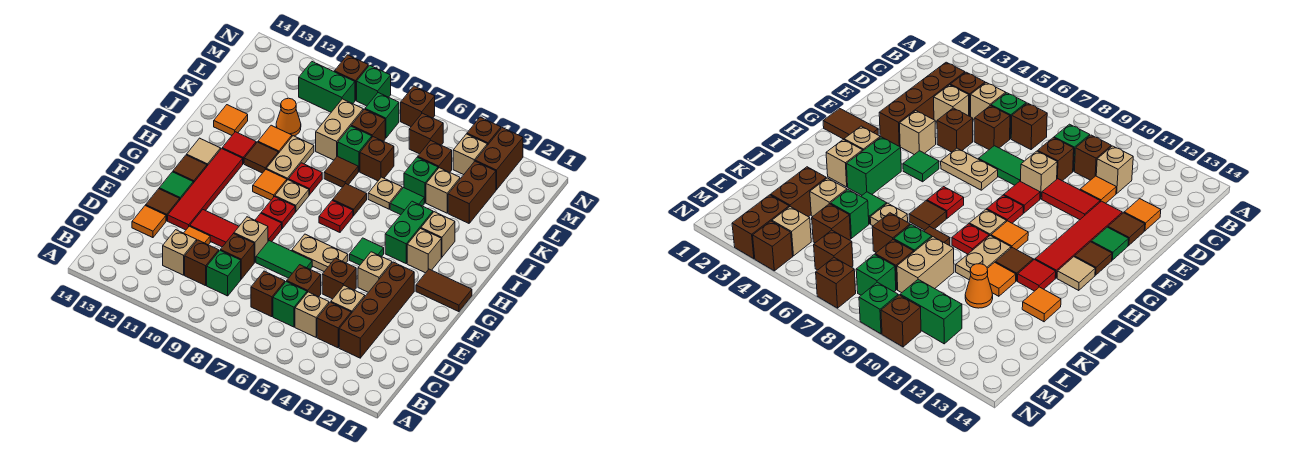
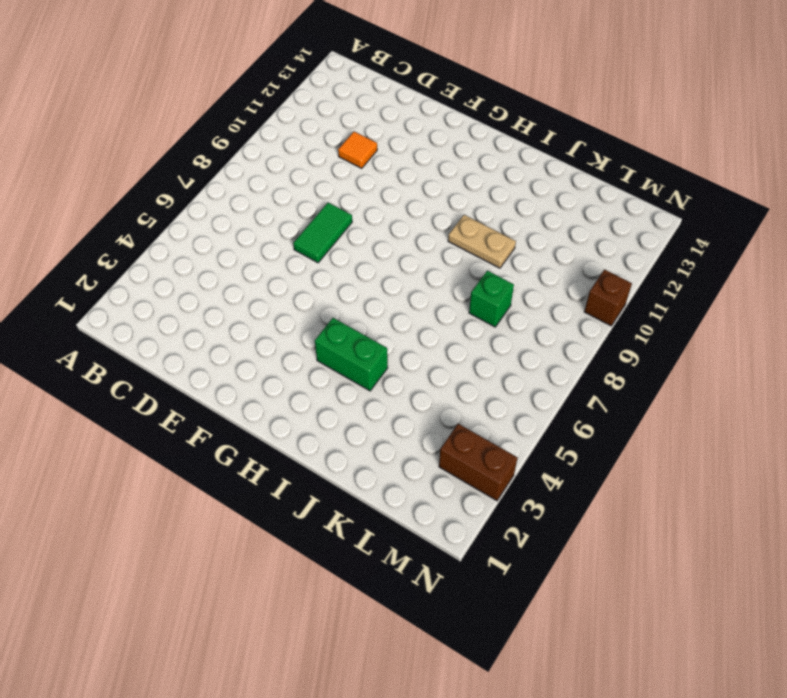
none -> brown 1x4 brick [339,262,414,358]
none -> brown 1x1 brick [317,302,351,348]
none -> tan 1x1 brick [295,292,329,337]
none -> green 1x1 brick [273,281,307,327]

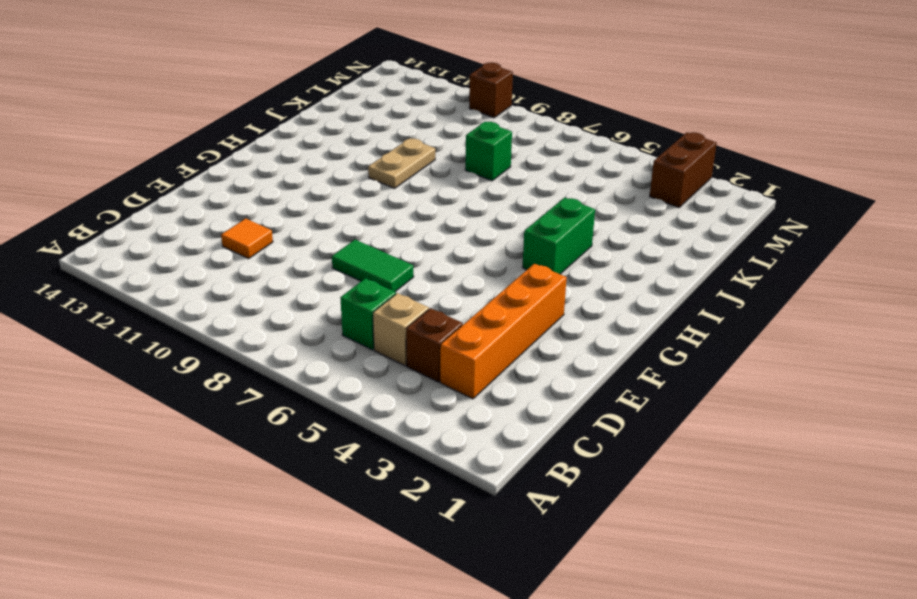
orange 1x4 brick [440,264,567,399] -> brown 1x4 brick [339,262,414,358]
none -> brown 1x1 brick [251,271,285,317]
none -> green 1x1 brick [207,251,241,296]
none -> brown 1x1 brick [185,240,219,286]
none -> tan 1x1 brick [163,230,197,275]

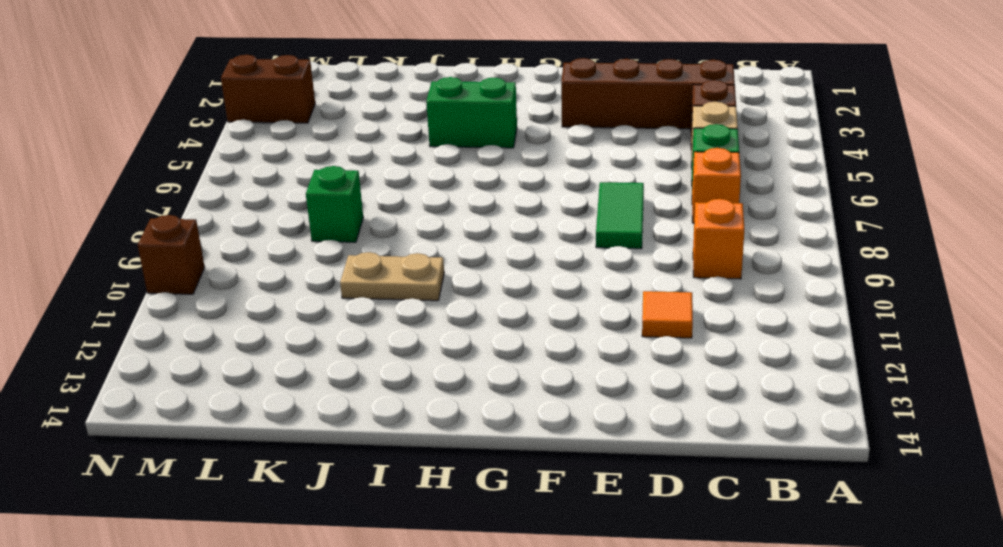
orange 1x1 brick [692,148,741,223] -> brown 1x1 brick [251,271,285,317]
orange 1x1 brick [693,199,745,279] -> green 1x1 brick [207,251,241,296]
none -> brown 1x1 brick [185,240,219,286]
none -> tan 1x1 brick [163,230,197,275]
none -> tan 1x1 brick [331,286,365,313]
none -> brown 1x1 brick [287,265,321,297]

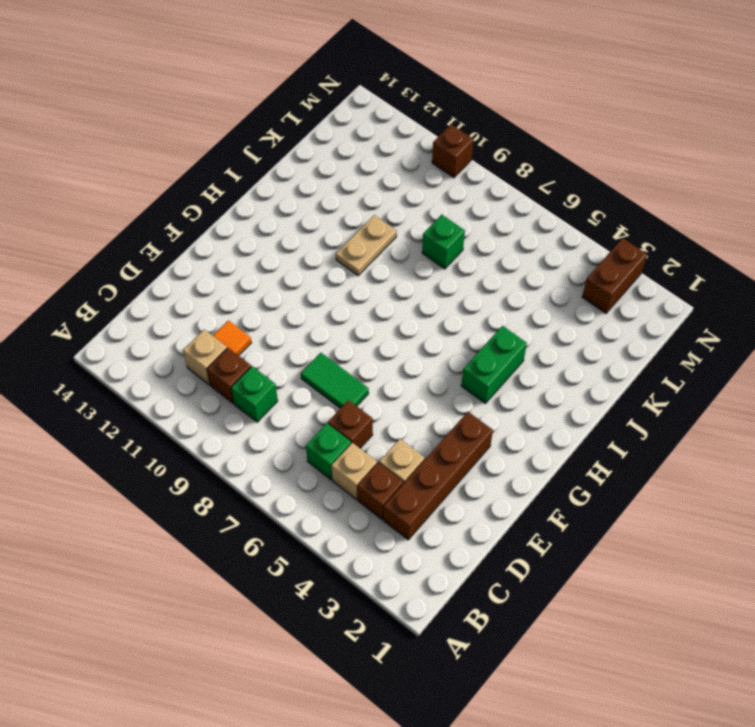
none -> brown 1x1 brick [251,271,285,317]
none -> brown 1x1 brick [220,234,254,279]
none -> orange 1x1 tile [132,205,166,238]
none -> brown 1x1 brick [322,258,356,299]

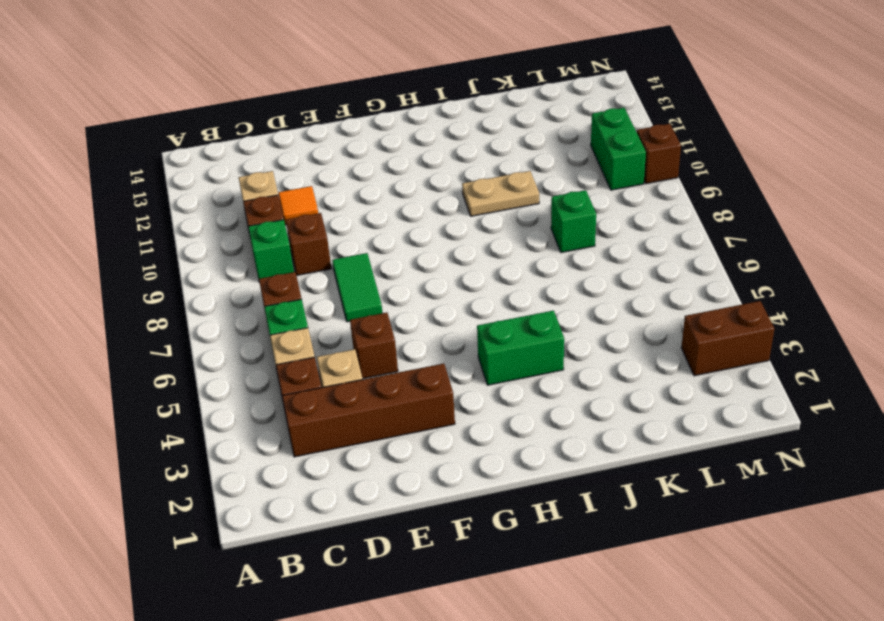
none -> brown 1x1 brick [287,265,321,297]
none -> orange 1x1 tile [132,205,166,238]
none -> tan 1x1 brick [234,217,268,262]
none -> red 1x2 tile [190,210,239,247]

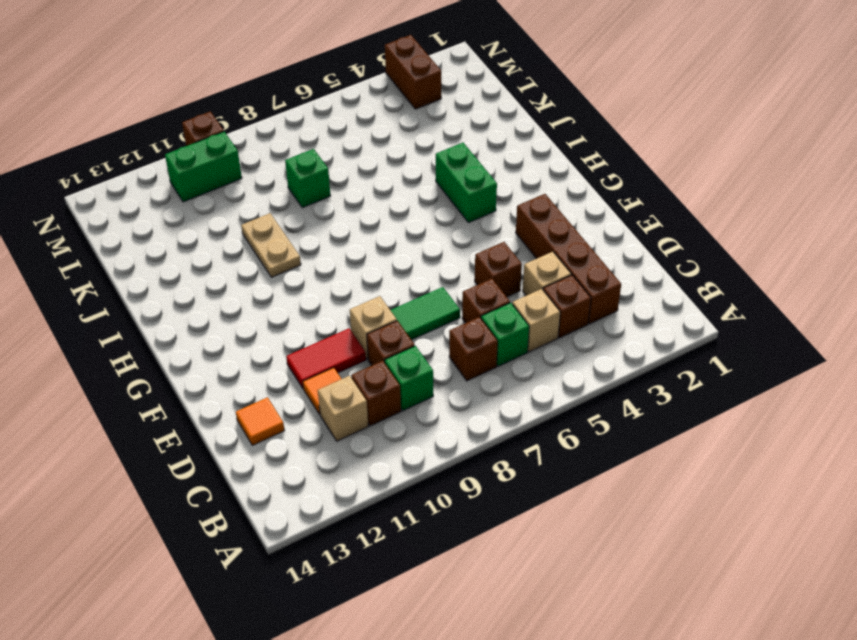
none -> red 1x4 tile [168,149,243,230]
none -> brown 1x1 tile [146,189,180,221]
none -> tan 1x1 brick [358,252,392,292]
none -> tan 1x2 plate [292,234,348,272]

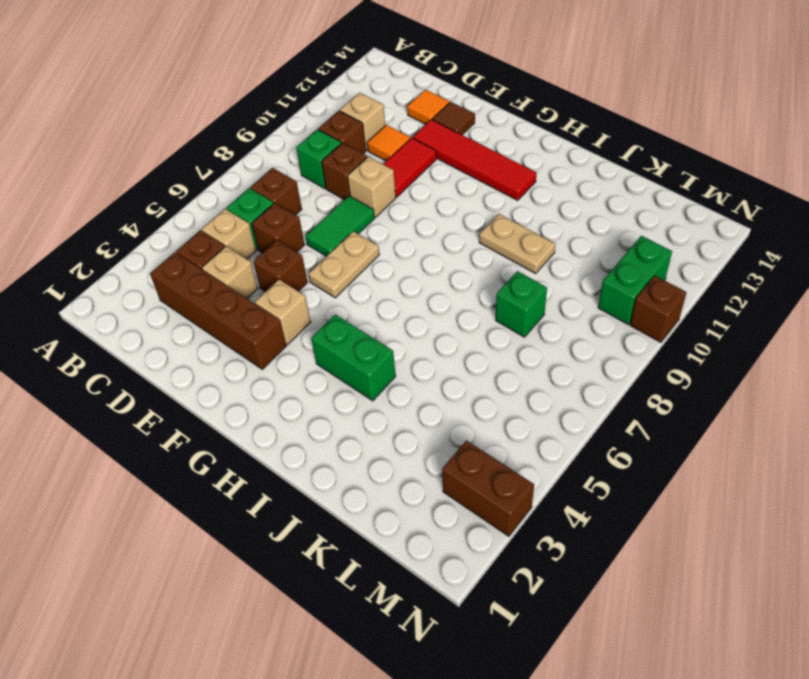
none -> red 1x1 tile [255,213,282,242]
none -> green 1x1 tile [159,172,193,199]
none -> brown 1x2 tile [416,269,472,312]
none -> green 1x1 tile [350,238,384,265]

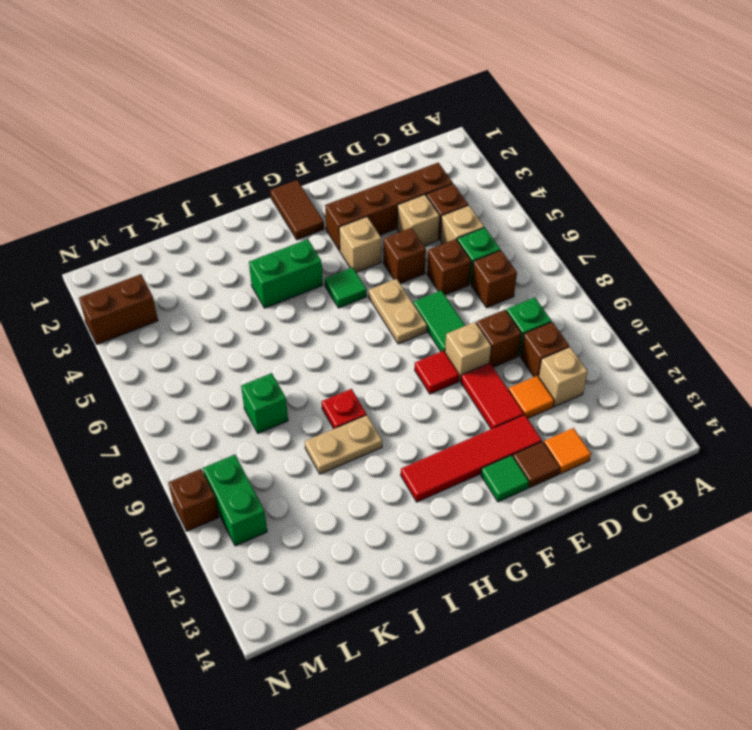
none -> red 1x1 plate [261,197,295,228]
none -> brown 1x1 tile [173,155,207,183]
none -> tan 1x1 brick [407,229,441,273]
none -> red 1x1 plate [319,200,353,232]

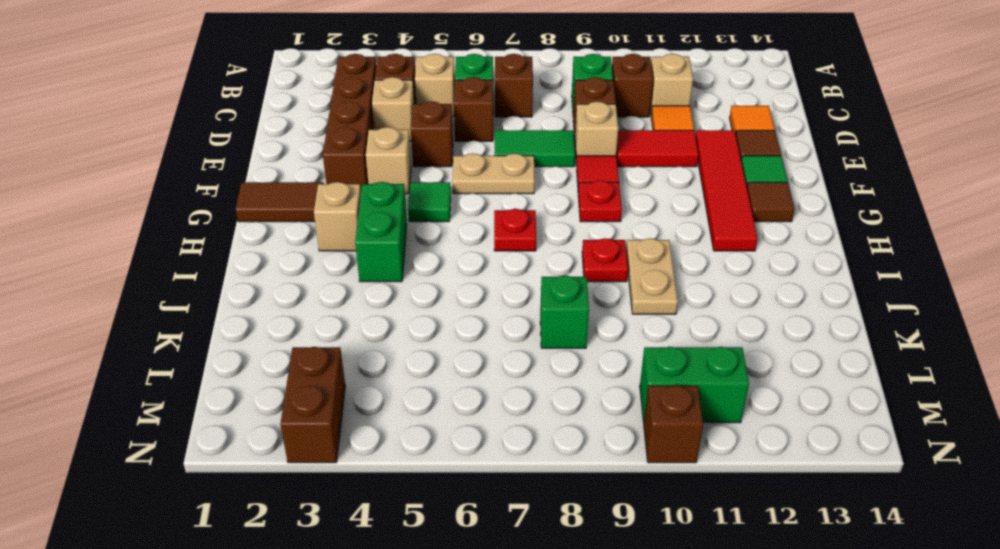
none -> tan 1x1 plate [275,180,309,212]
none -> orange 1x1 tile [253,170,287,200]
none -> tan 1x1 tile [187,138,221,166]
none -> tan 1x1 brick [421,212,455,257]

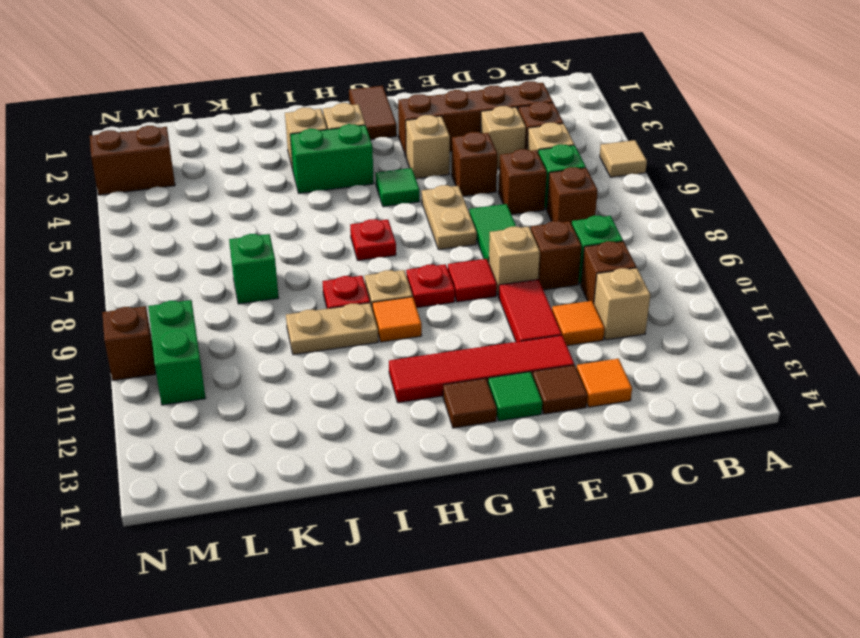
tan 1x1 tile [600,140,647,177] -> tan 1x1 tile moved to [187,138,221,166]
none -> brown 1x1 tile [333,184,367,216]
none -> brown 1x1 tile [244,142,278,173]
none -> red 1x1 tile [222,132,256,164]
none -> green 1x1 tile [390,188,424,215]

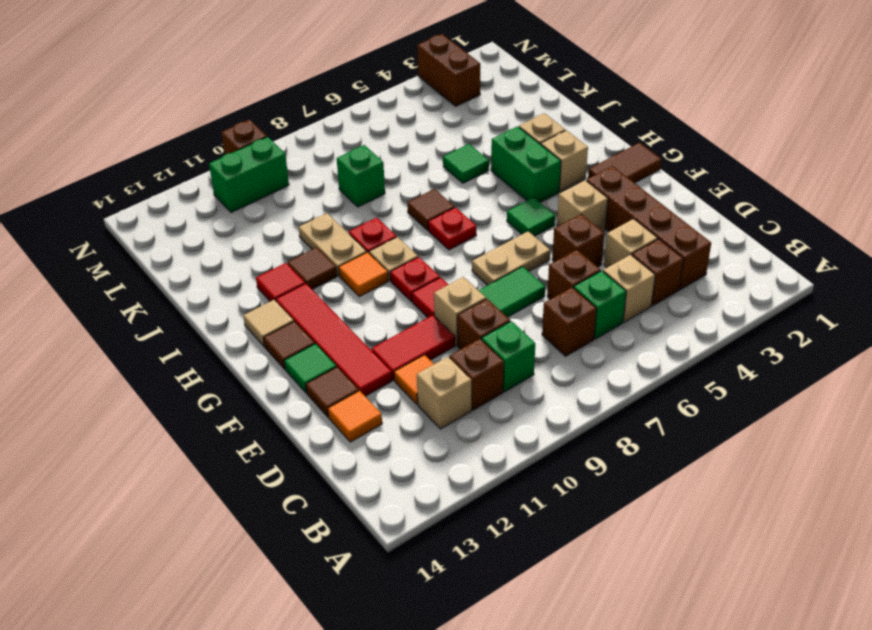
none -> tan 1x1 plate [368,177,402,209]
none -> brown 1x1 tile [324,156,358,187]
none -> orange 1x1 tile [258,125,292,153]
none -> orange 1x1 tile [214,105,248,135]

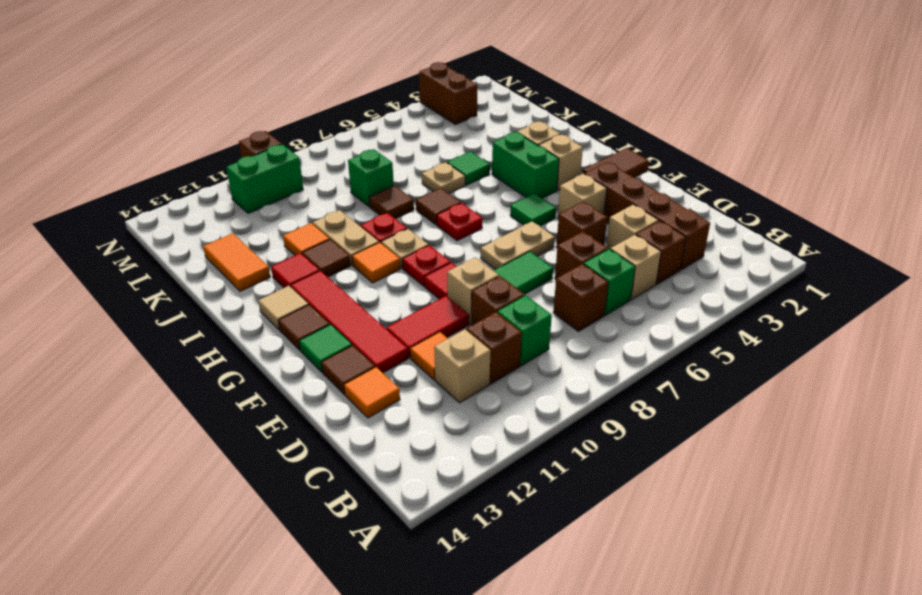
orange 1x2 tile [203,233,270,291] -> orange 1x1 tile [214,105,248,135]
none -> brown 1x2 brick [448,161,496,223]
none -> tan 1x1 brick [426,168,460,213]
none -> green 1x1 brick [404,157,438,203]
none -> brown 1x1 brick [360,137,394,181]

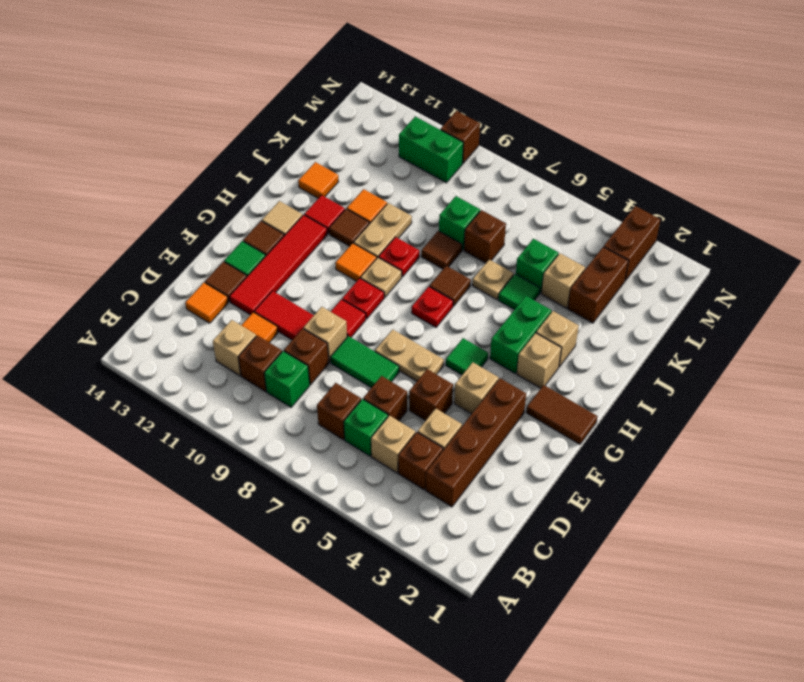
none -> tan 1x2 brick [316,99,363,160]
none -> orange 1x1 cone [276,98,301,136]
none -> brown 1x1 brick [418,141,452,172]
none -> brown 1x1 brick [351,109,385,141]

